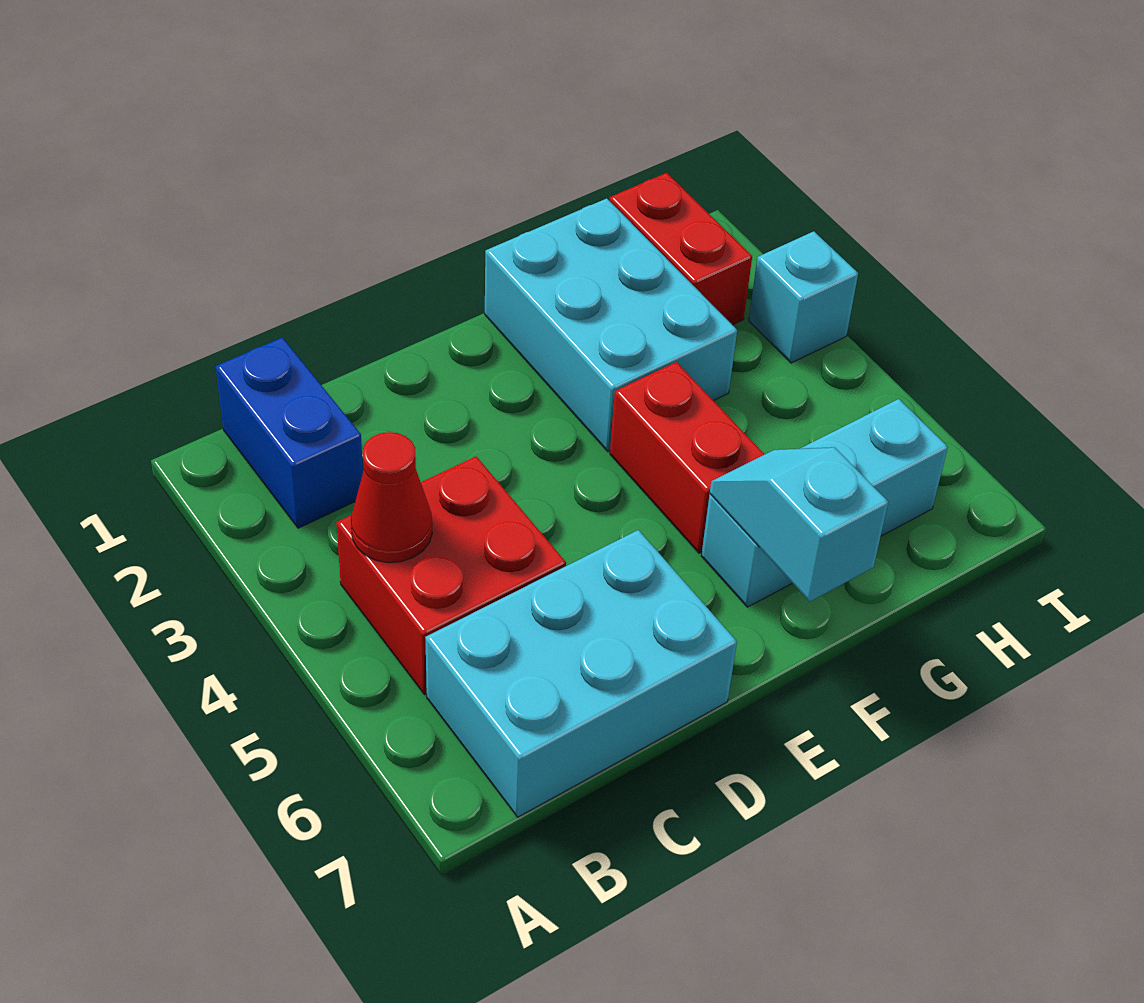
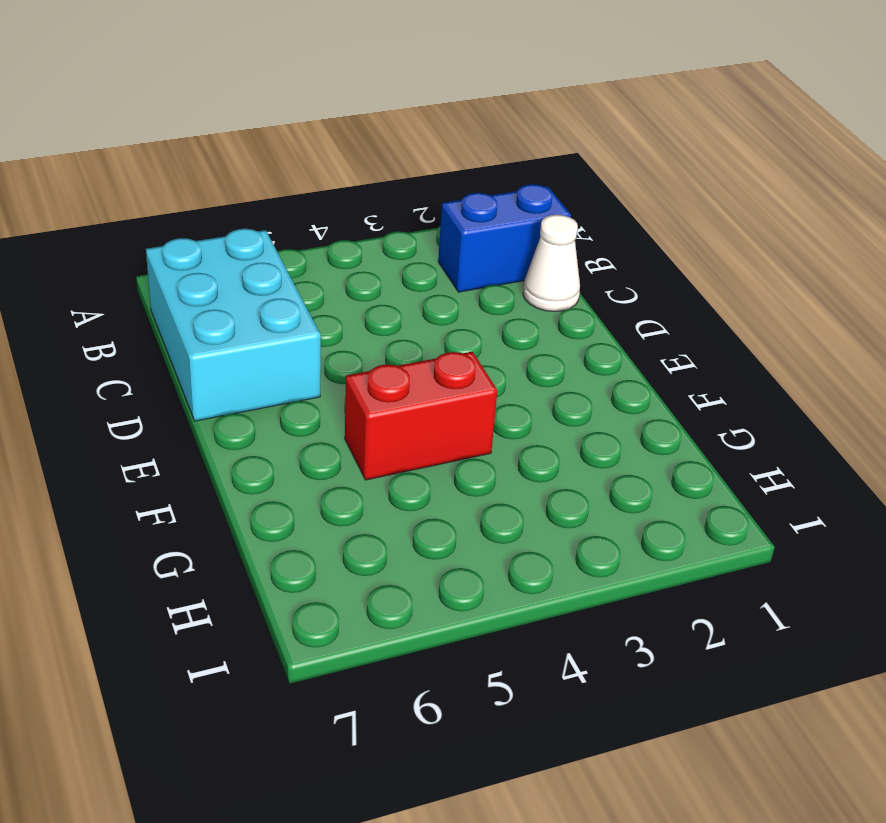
white 1x1 cone [523,215,580,311] -> none
none -> red 2x2 brick [336,456,566,694]
none -> cyan 2x3 brick [485,198,737,451]

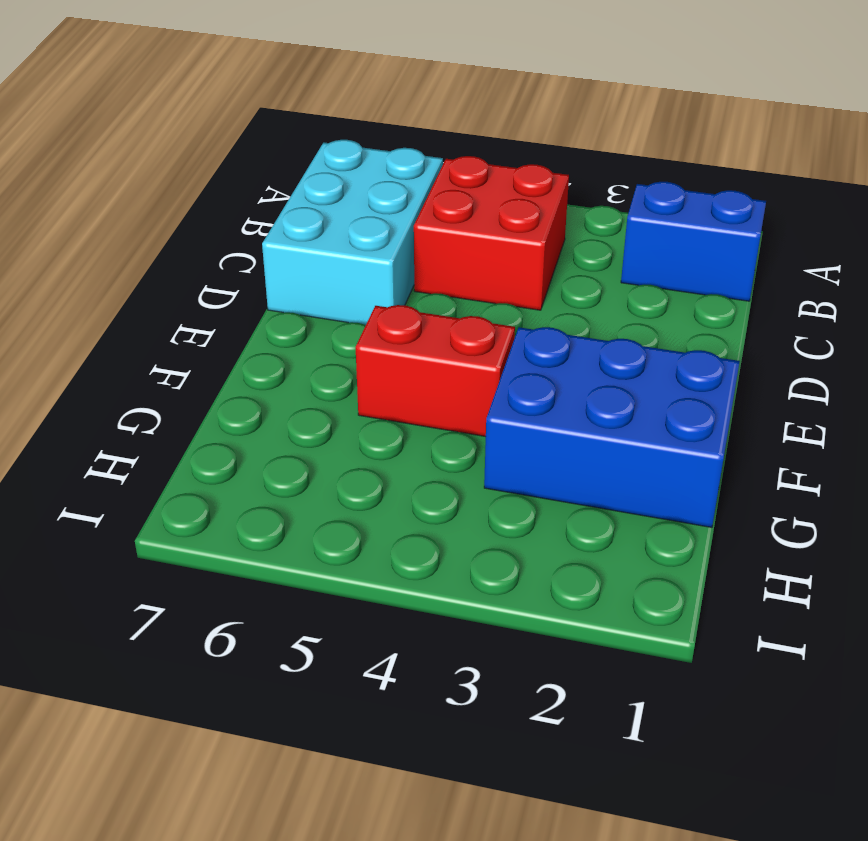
blue 2x3 brick [484,327,740,527] -> cyan 2x3 brick [485,198,737,451]
none -> cyan 1x3 brick [701,399,948,607]
none -> red 1x2 brick [610,173,752,325]

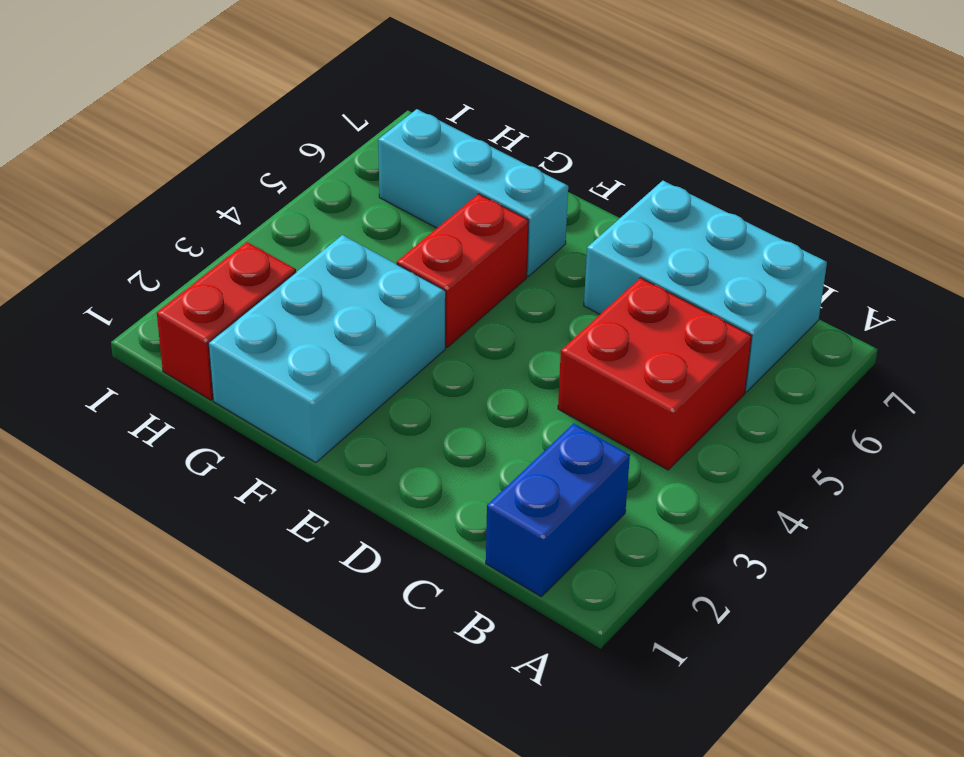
none -> cyan 1x1 brick [749,231,858,363]
none -> red 1x1 cone [351,432,432,563]

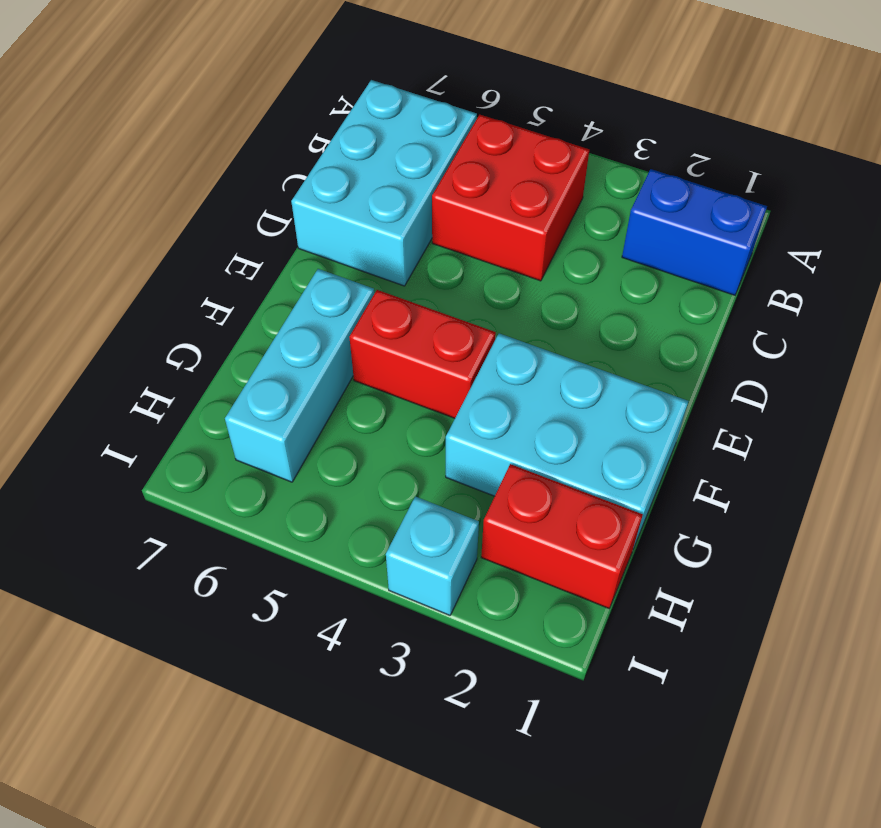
none -> red 1x1 cone [351,432,432,563]
none -> cyan 1x2 slope [710,447,888,601]

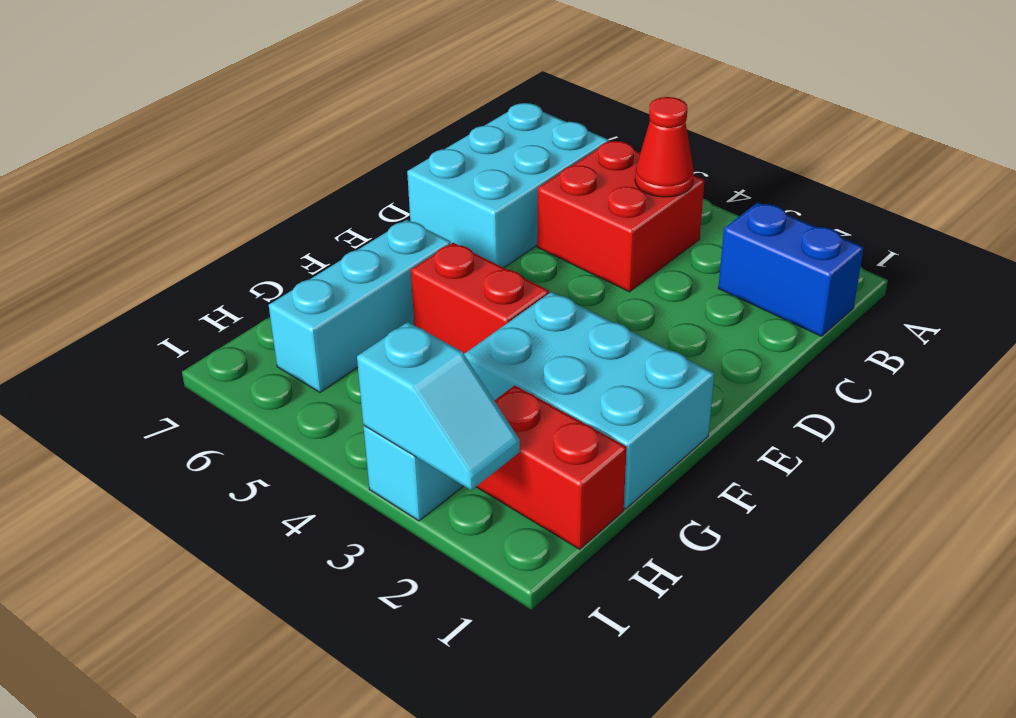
cyan 1x2 slope [357,322,520,490] -> cyan 1x2 slope moved to [710,447,888,601]

